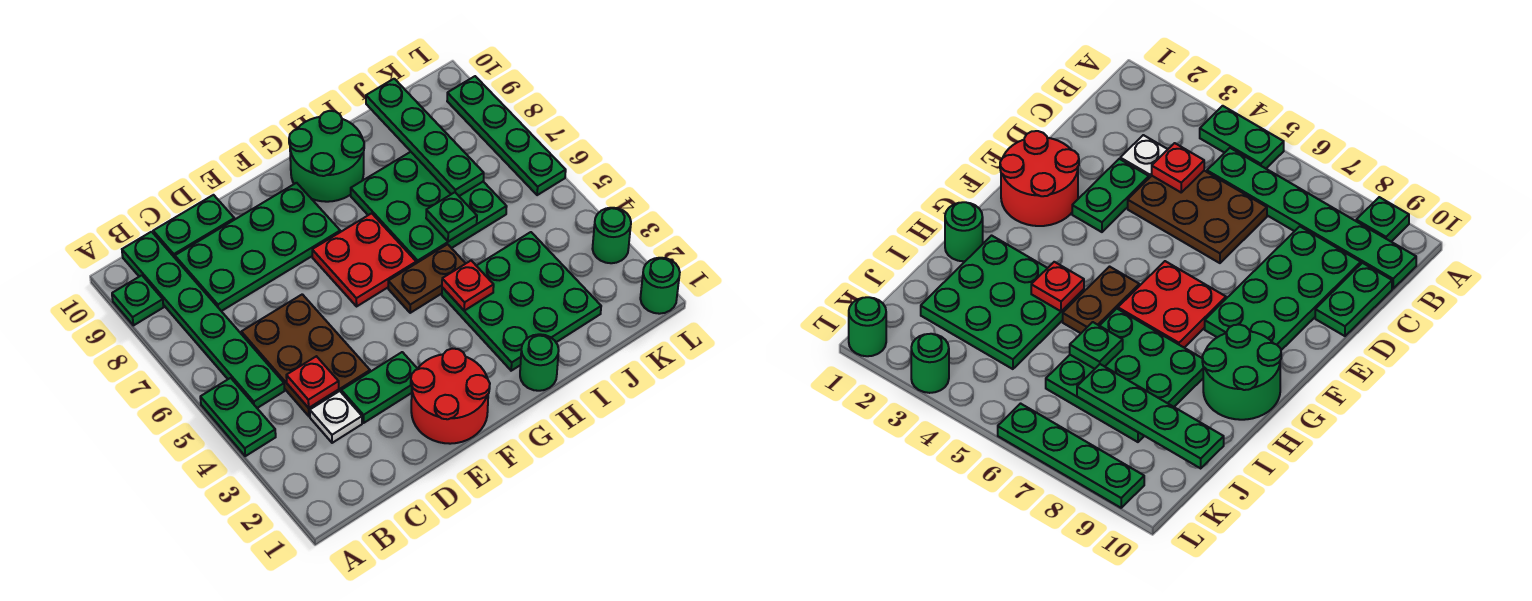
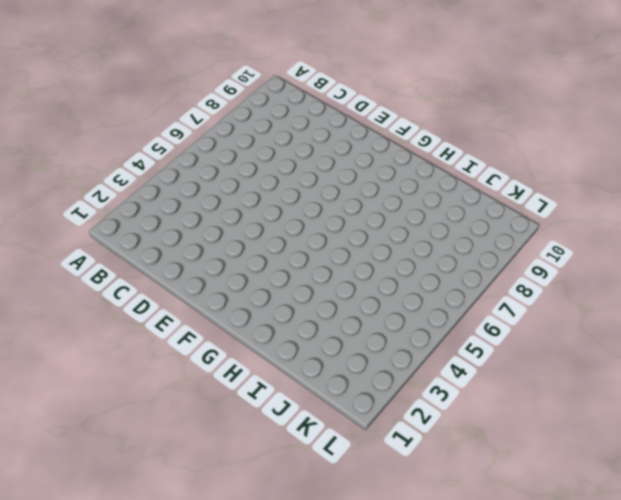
none -> green 1x2 plate [200,378,276,456]
none -> green 1x1 plate [112,275,163,325]
none -> green 1x6 plate [122,232,284,408]

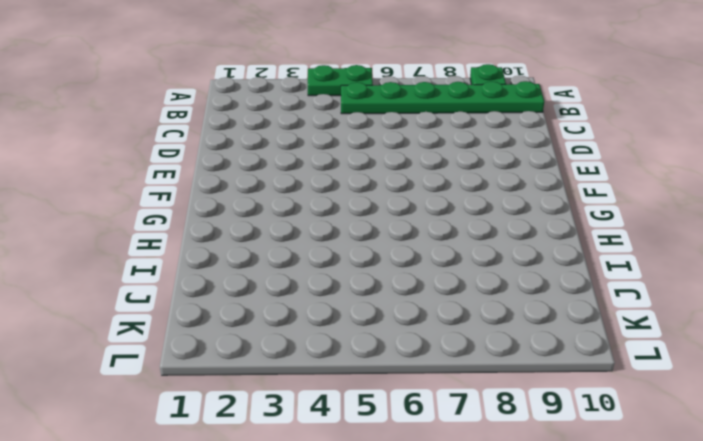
none -> white 1x1 plate [310,391,362,443]
none -> brown 2x3 plate [241,294,370,416]
none -> green 2x4 plate [175,183,340,311]

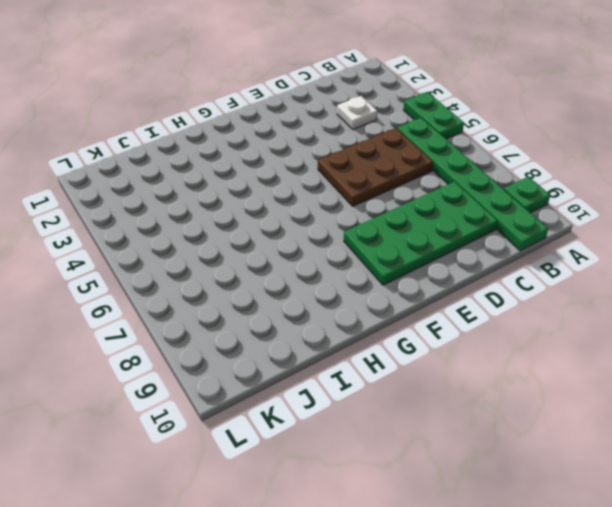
brown 2x3 plate [318,128,433,206] -> brown 2x3 plate turned to [241,294,370,416]
none -> green 1x2 plate [153,195,234,258]
none -> green 1x2 plate [341,352,417,423]
none -> red 2x2 round brick [411,349,490,444]

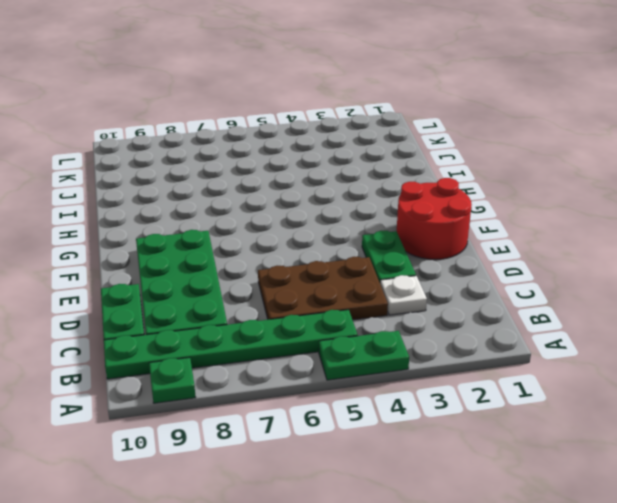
none -> red 2x2 plate [312,213,416,306]
none -> brown 1x2 plate [388,244,466,313]
none -> green 2x2 round brick [289,111,364,202]

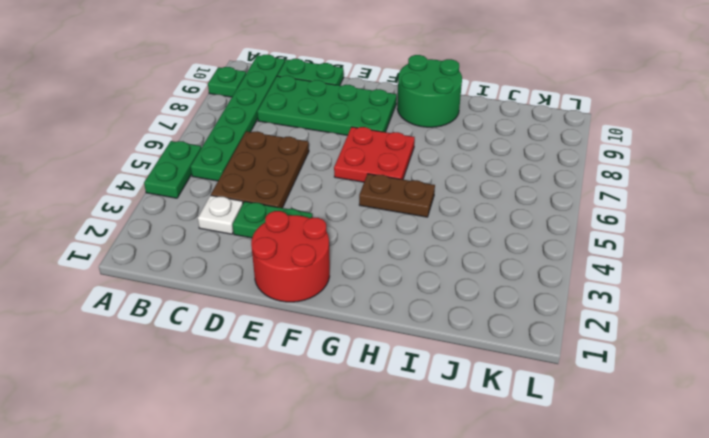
none -> green 1x1 round brick [520,334,559,391]
none -> green 3x3 plate [442,232,601,371]
none -> green 3x3 plate [351,152,507,263]

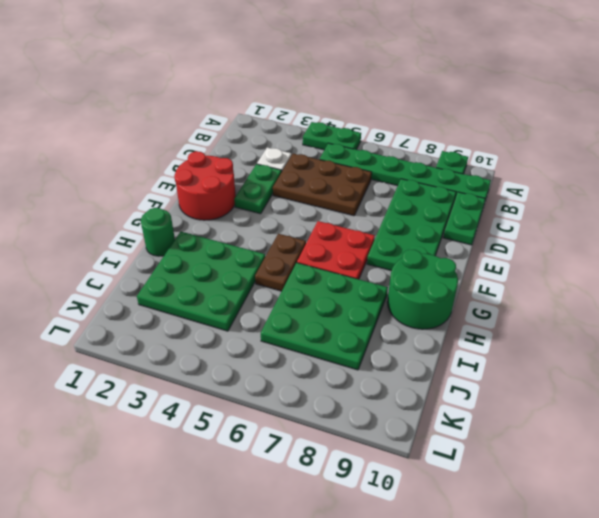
none -> green 1x1 round brick [640,258,680,314]
none -> green 1x1 round brick [592,208,631,263]
none -> green 1x4 plate [447,76,566,195]

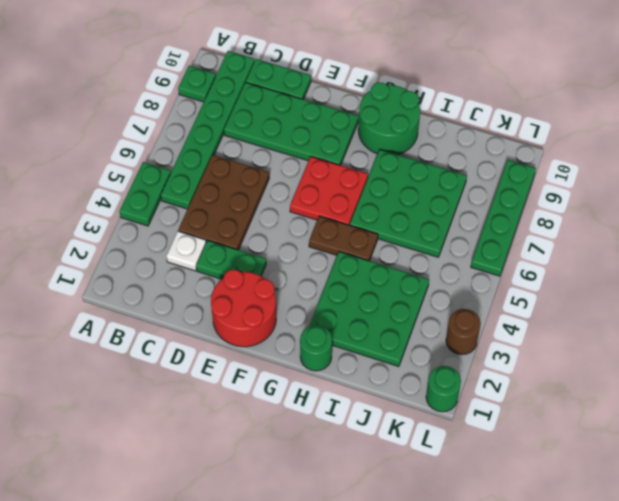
brown 1x1 round brick [446,309,481,355] -> green 1x1 round brick [592,208,631,263]
none -> red 1x1 plate [286,356,339,408]
none -> red 1x1 plate [442,261,494,311]
none -> green 1x1 plate [426,192,477,242]

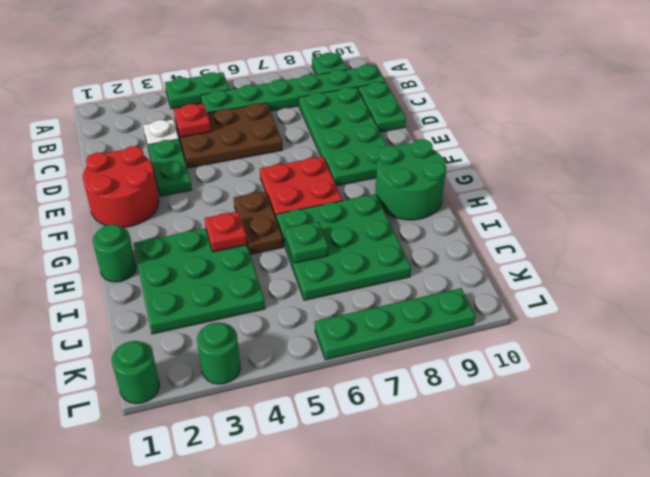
none -> green 1x4 plate [366,79,484,196]

